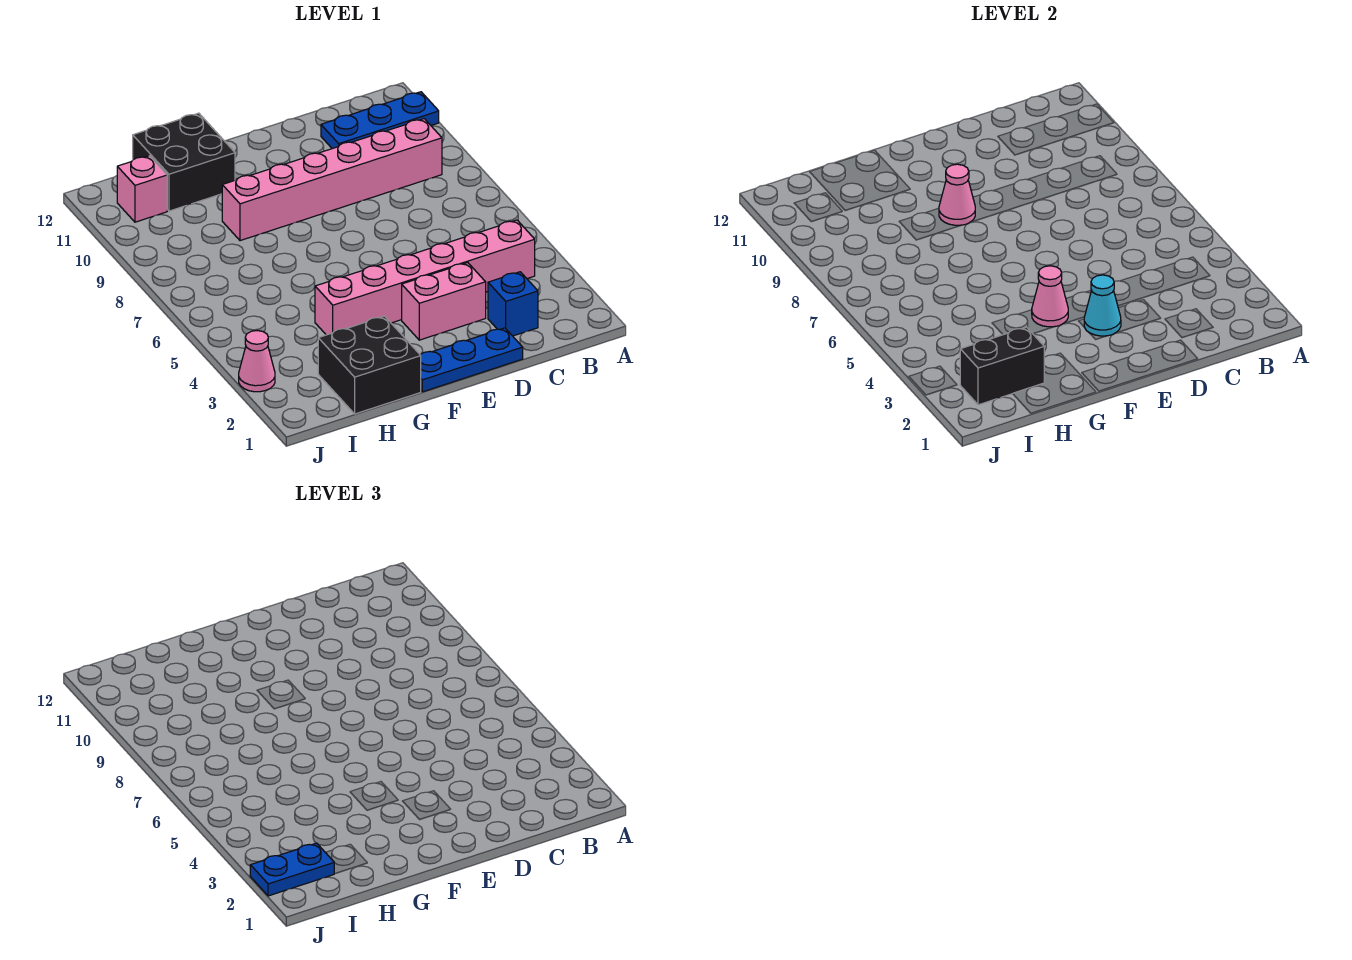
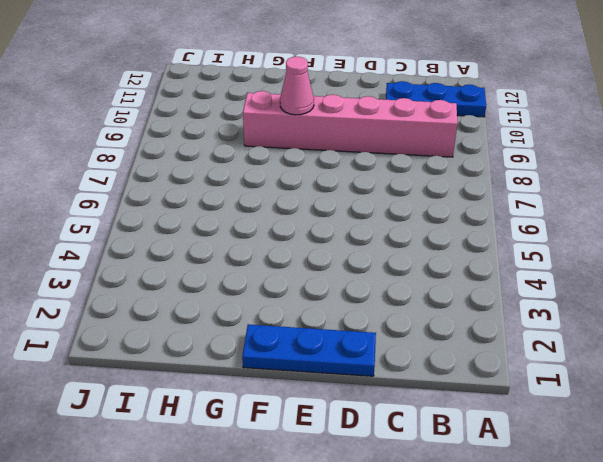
none -> pink 1x6 brick [315,220,535,335]
none -> blue 1x1 brick [488,272,538,336]
none -> pink 1x2 brick [402,263,486,340]

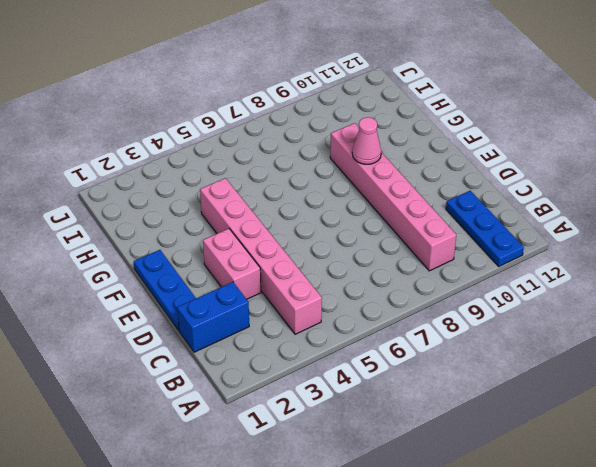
blue 1x2 brick [177,282,249,352] -> blue 1x1 brick [488,272,538,336]
none -> black 2x2 brick [318,316,421,414]
none -> black 2x2 brick [133,113,235,211]
none -> pink 1x1 brick [117,156,167,222]

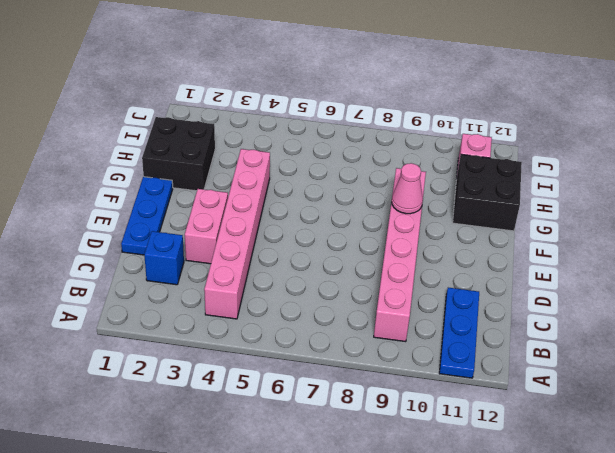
none -> pink 1x1 cone [239,331,275,392]
none -> cyan 1x1 cone [1084,275,1121,336]
none -> pink 1x1 cone [1032,266,1068,327]

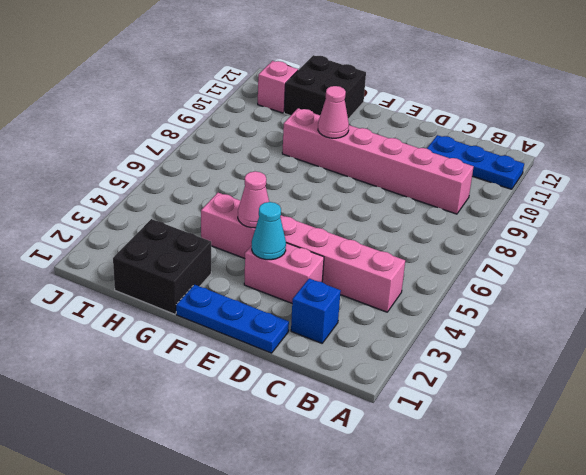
none -> pink 1x1 cone [239,331,275,392]
none -> black 1x2 brick [960,327,1044,405]
none -> blue 1x2 plate [250,843,334,896]

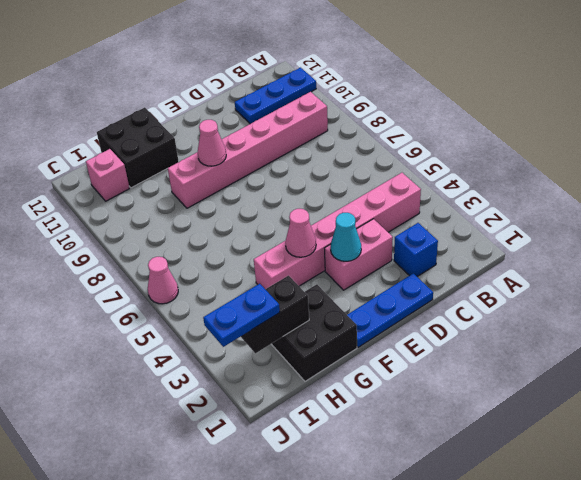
pink 1x1 cone [148,257,178,304] -> pink 1x1 cone moved to [239,331,275,392]

